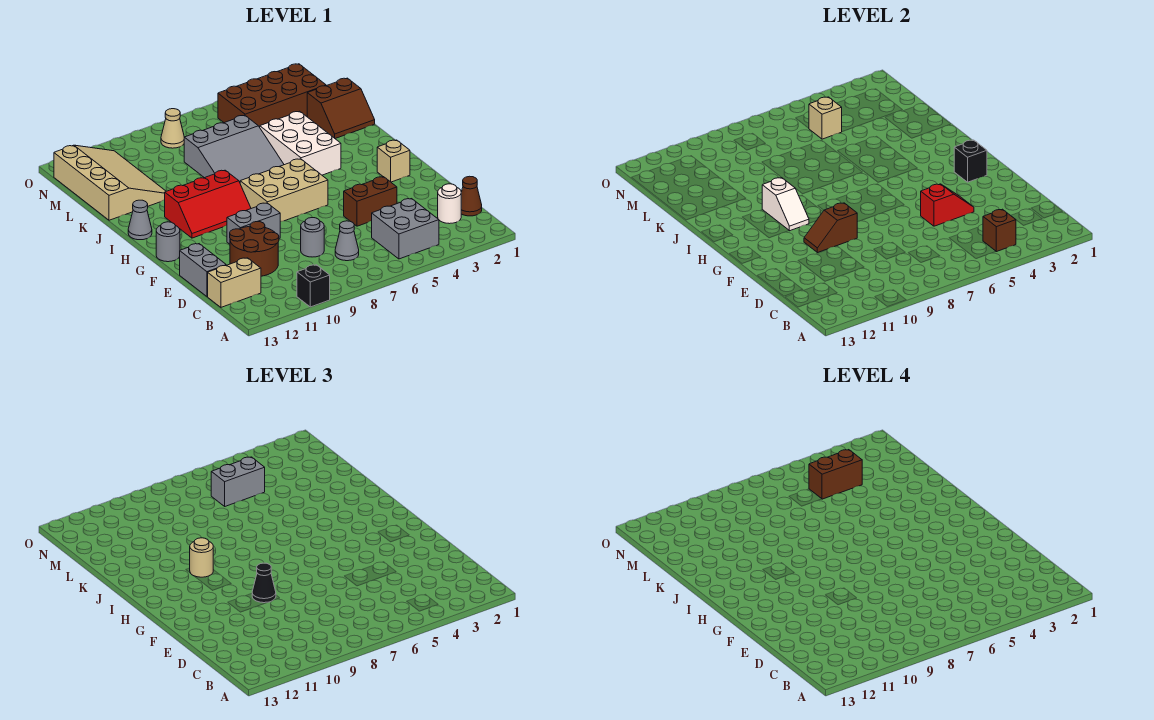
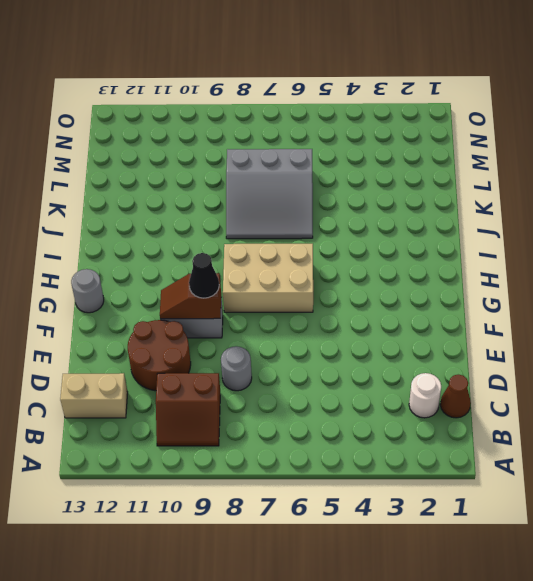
brown 2x2 slope [156,373,220,446] -> brown 2x2 slope moved to [307,78,375,139]
none -> black 1x1 brick [297,265,330,307]
none -> grey 2x2 brick [372,199,439,259]
none -> grey 1x1 cone [335,221,359,261]
none -> grey 1x2 brick [180,244,226,297]

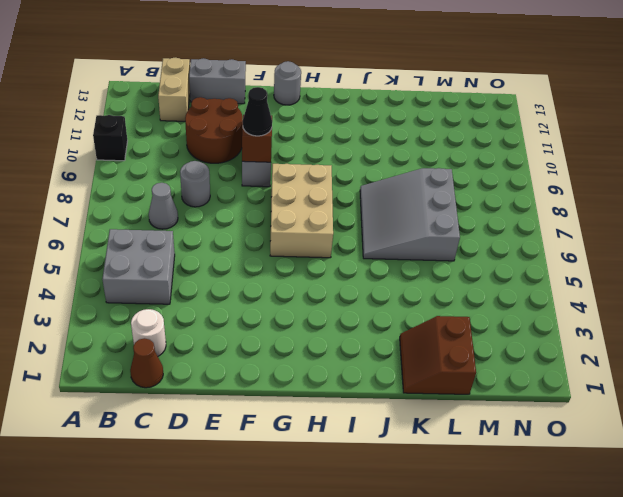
none -> brown 1x2 brick [344,177,397,226]
none -> tan 1x1 brick [377,140,410,182]
none -> red 2x3 slope [165,170,251,238]
none -> white 2x3 brick [260,111,341,175]

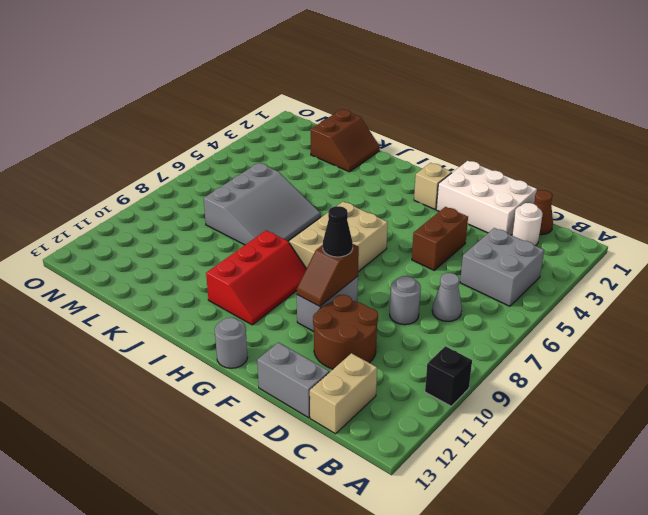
white 2x3 brick [436,161,537,235] -> white 2x3 brick moved to [260,111,341,175]
none -> grey 1x1 cone [128,200,152,240]
none -> tan 3x4 slope [54,145,166,220]
none -> brown 2x4 brick [218,64,326,127]
none -> tan 1x1 cone [161,109,184,148]

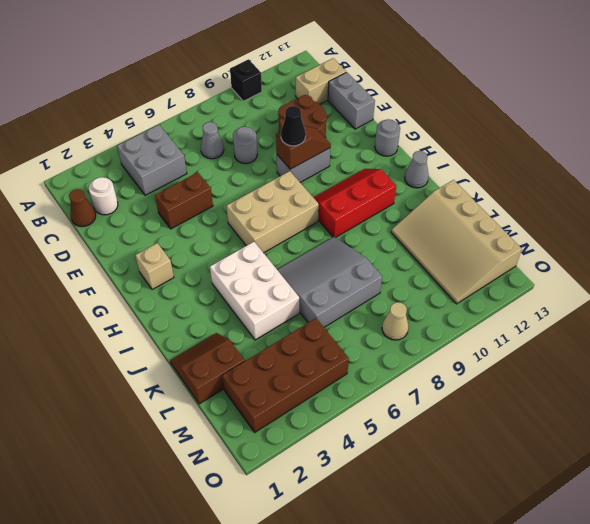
none -> brown 1x1 brick [983,209,1016,252]
none -> red 1x2 slope [921,184,974,226]
none -> black 1x1 brick [954,140,987,182]
none -> white 1x2 slope [762,178,809,231]

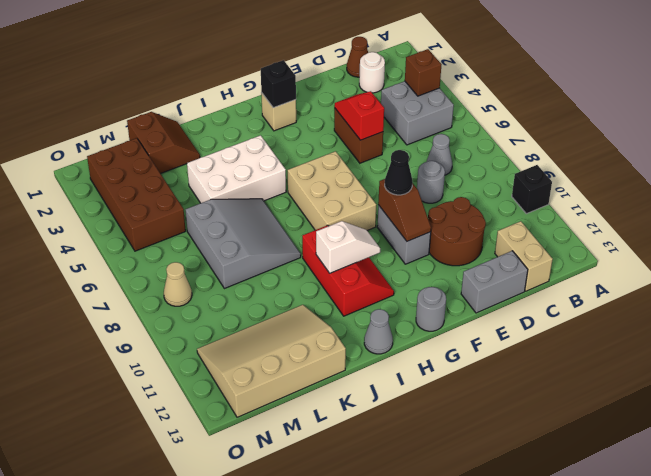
none -> tan 1x1 brick [809,97,842,139]
none -> tan 1x1 round brick [190,538,213,577]
none -> grey 1x2 brick [211,457,265,506]
none -> brown 1x2 brick [809,450,862,499]

